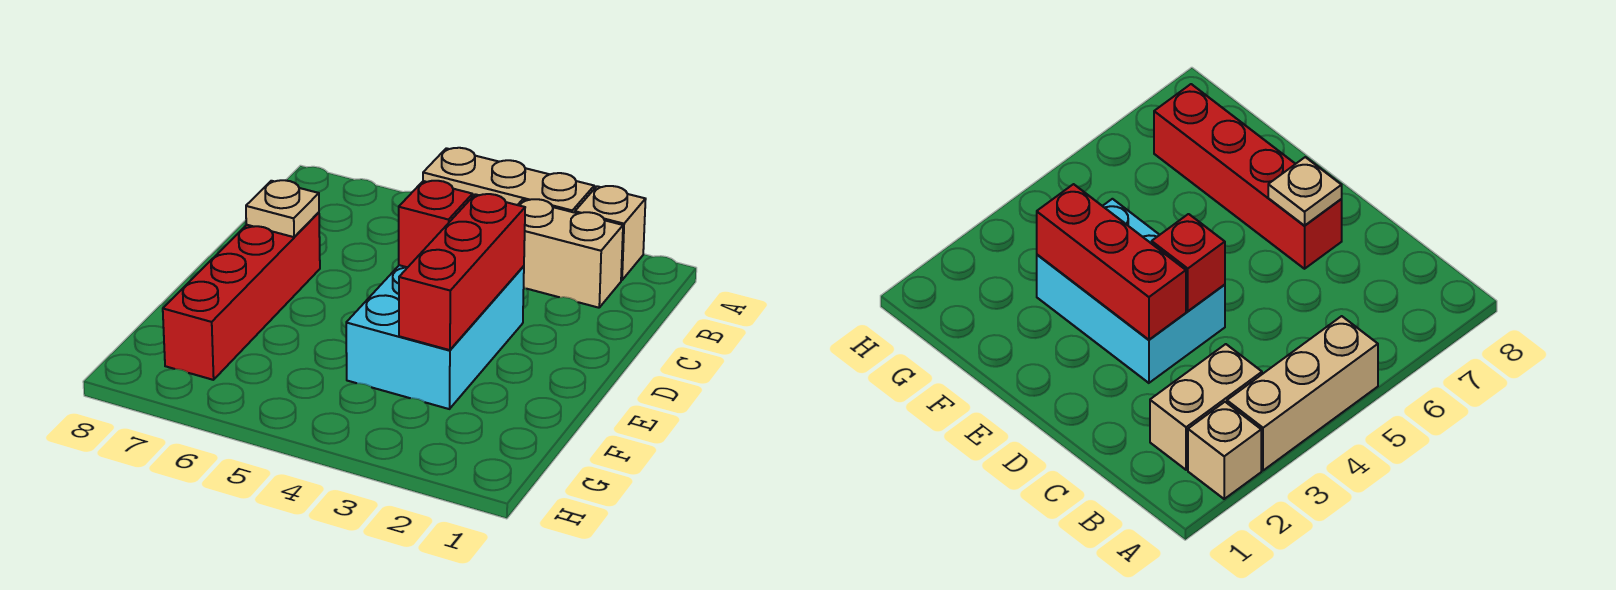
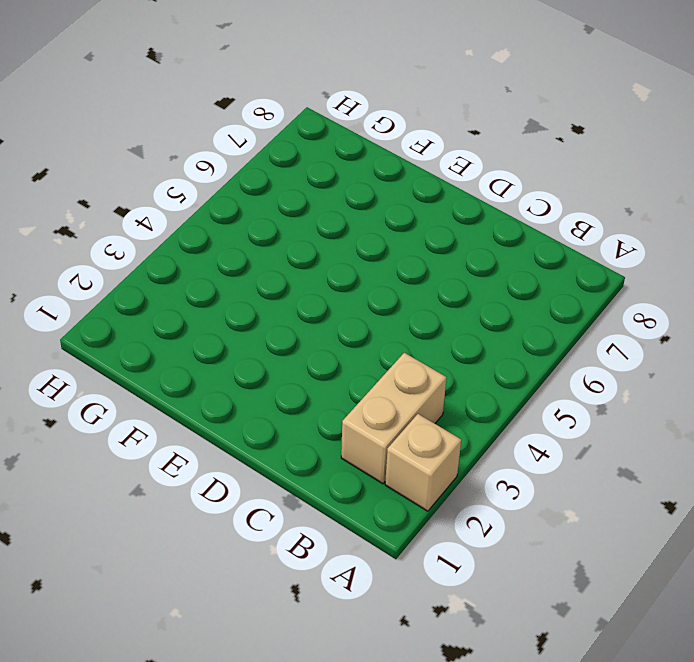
none -> tan 1x3 brick [423,148,594,213]
none -> cyan 2x3 brick [346,265,524,409]

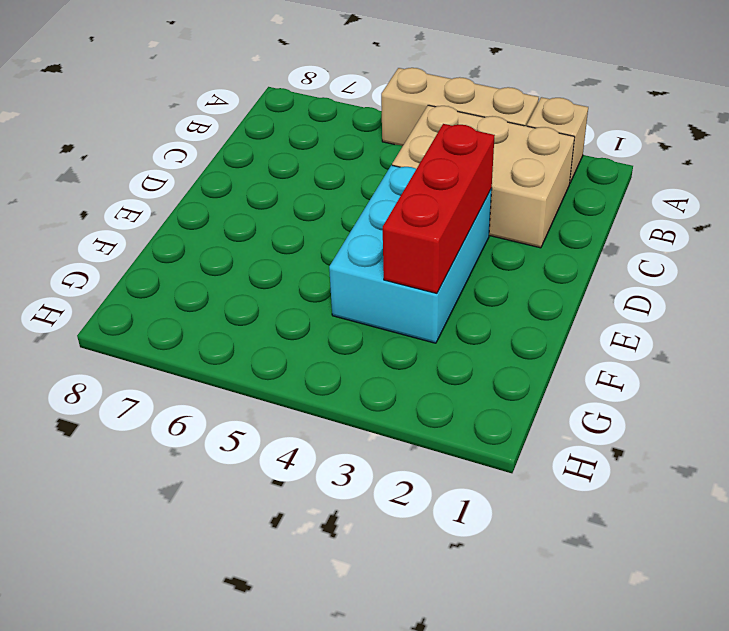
tan 2x3 brick [392,105,575,248] -> tan 1x2 brick [518,199,623,308]
none -> red 1x4 brick [163,212,320,380]
none -> red 1x1 brick [399,181,473,267]

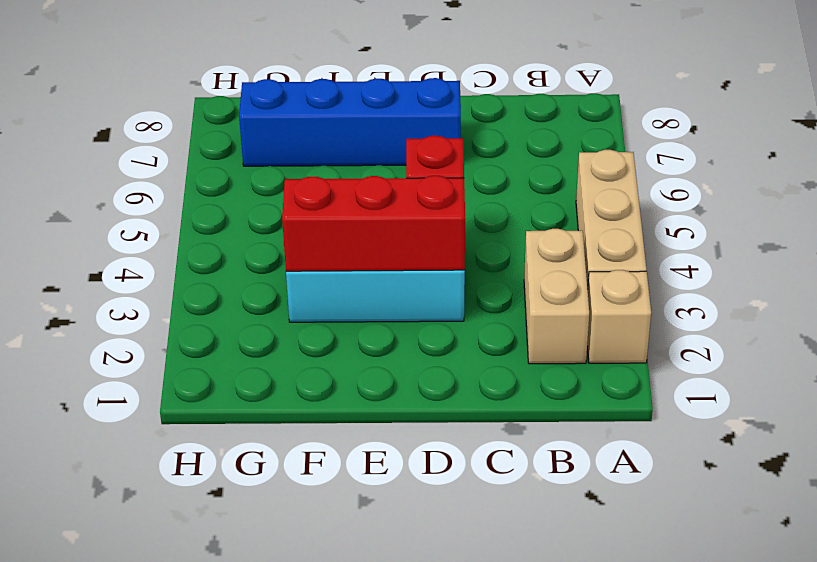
blue 1x4 brick [239,78,461,166] -> red 1x4 brick [163,212,320,380]
none -> tan 1x1 plate [246,180,319,237]

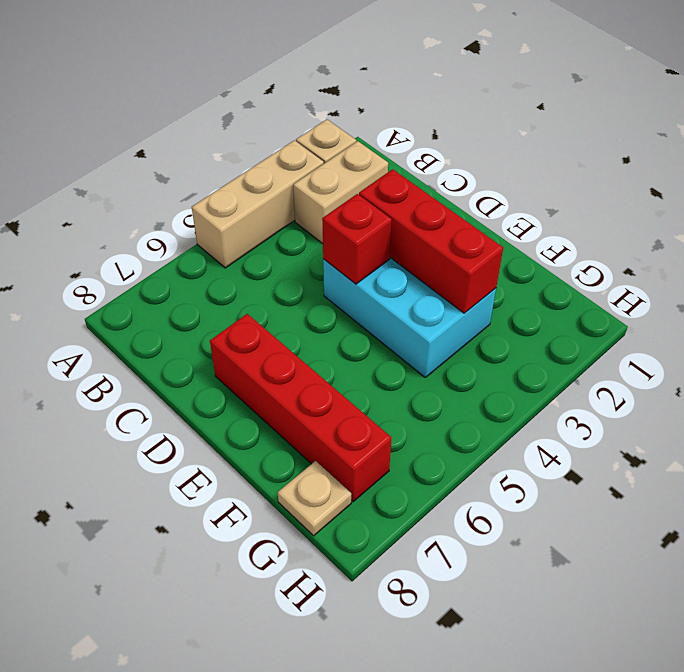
tan 1x1 plate [277,461,351,536] -> tan 1x1 plate moved to [246,180,319,237]

